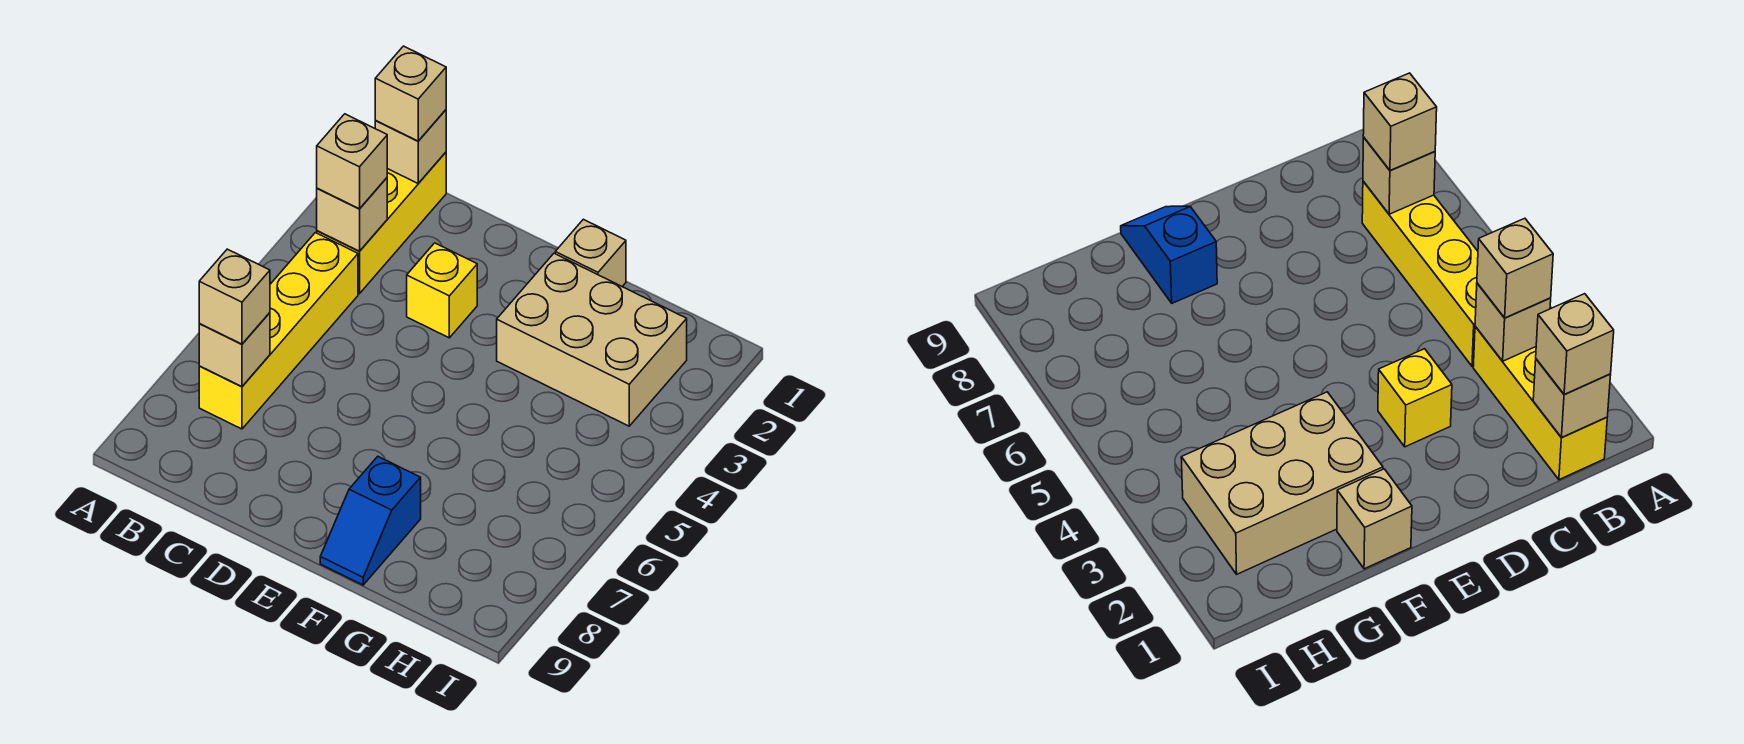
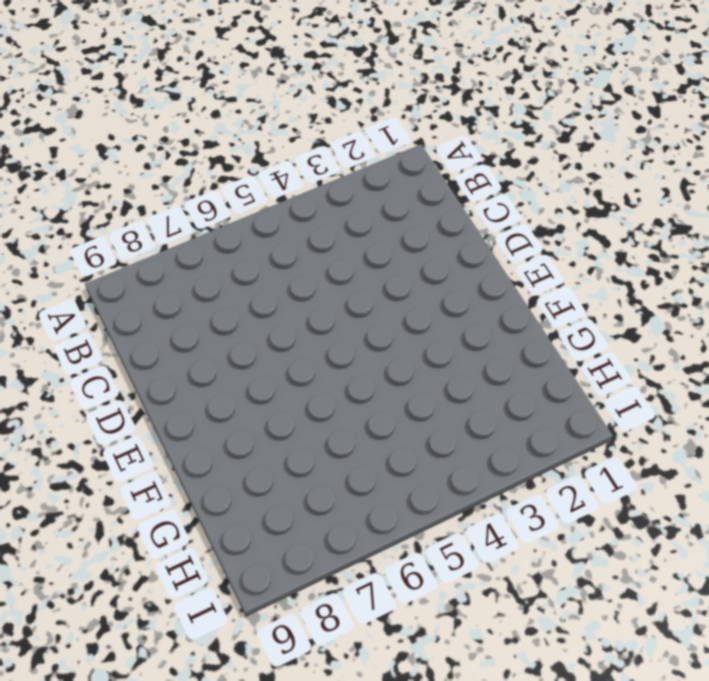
none -> yellow 1x3 brick [317,152,446,294]
none -> yellow 1x4 brick [199,233,358,429]
none -> yellow 1x1 brick [407,243,477,338]

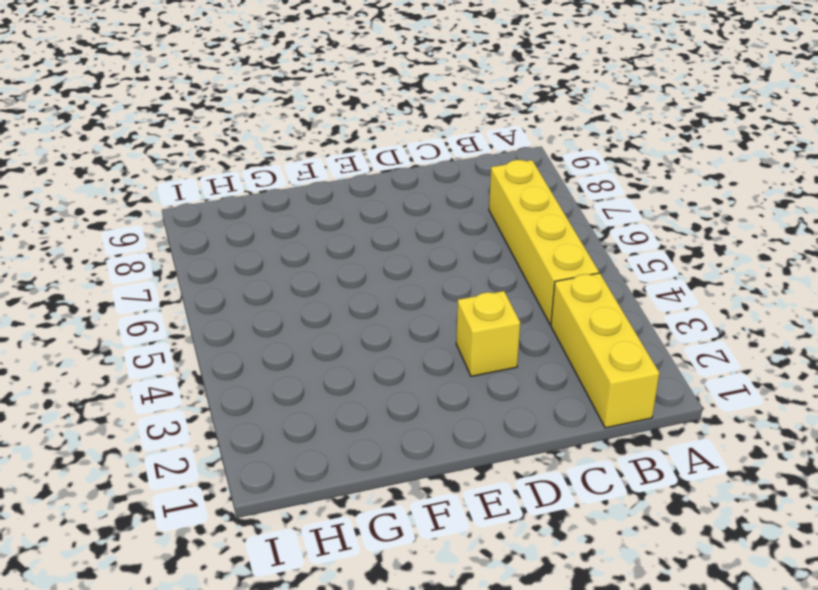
none -> tan 1x1 brick [555,219,626,286]
none -> tan 2x3 brick [497,253,687,426]
none -> blue 1x2 slope [320,456,421,585]

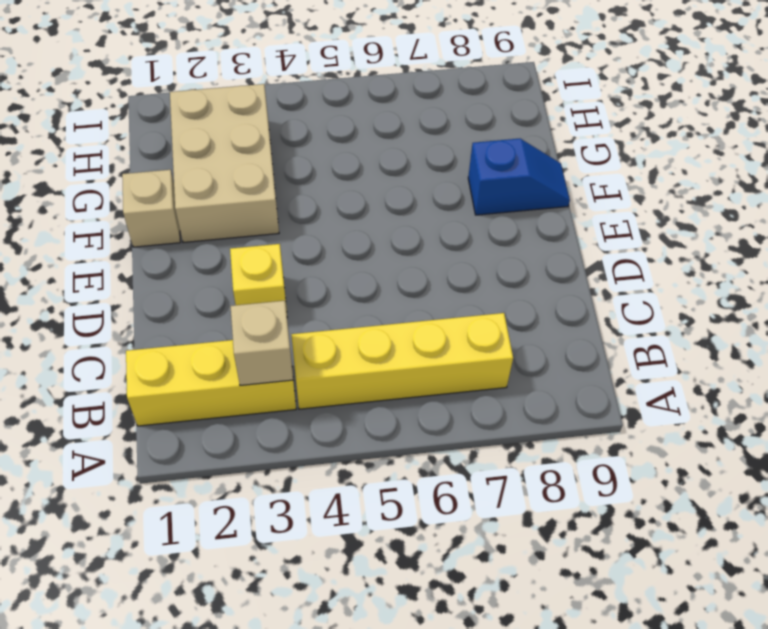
none -> tan 1x1 brick [375,110,446,183]
none -> tan 1x1 brick [199,313,270,387]
none -> tan 1x1 brick [375,46,446,141]

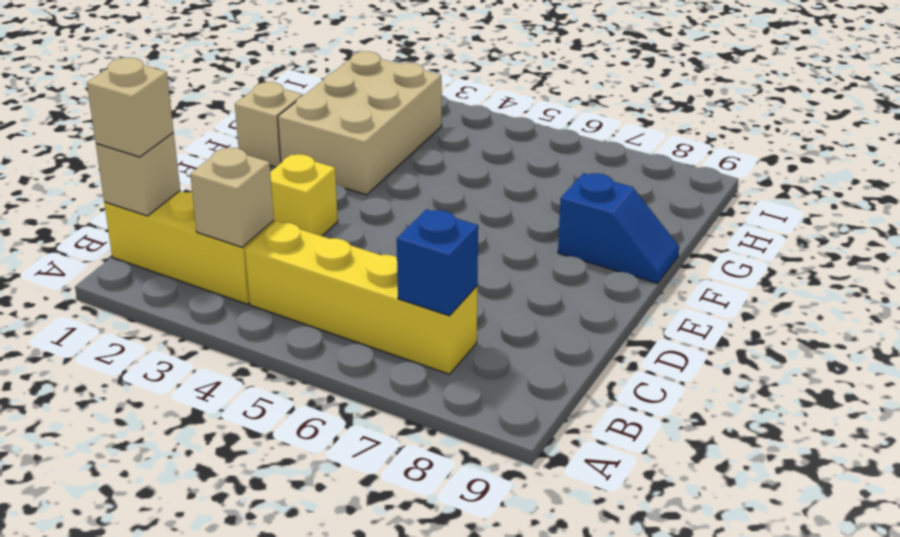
blue 1x1 brick [397,209,478,316] -> tan 1x1 brick [199,313,270,387]
none -> tan 1x1 brick [317,114,387,209]
none -> tan 1x1 brick [199,249,270,344]

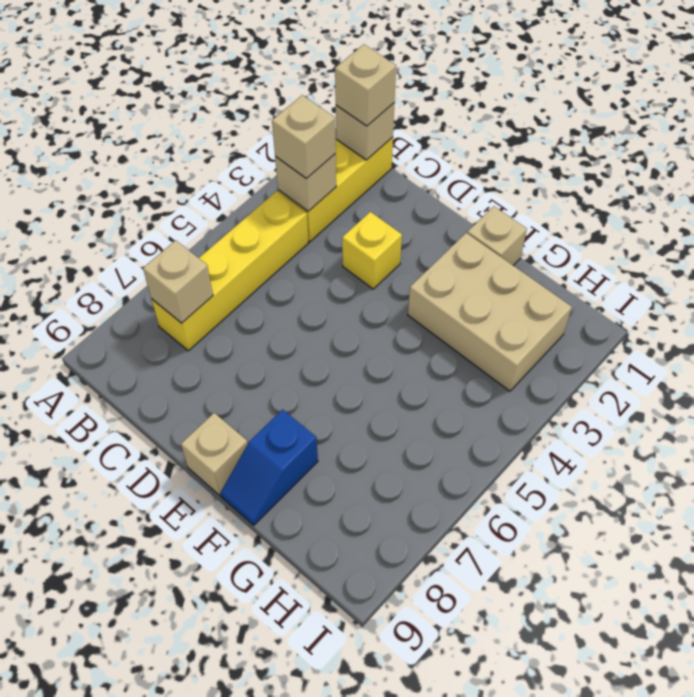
tan 1x1 brick [181,413,248,495] -> tan 1x1 brick moved to [199,249,270,344]

